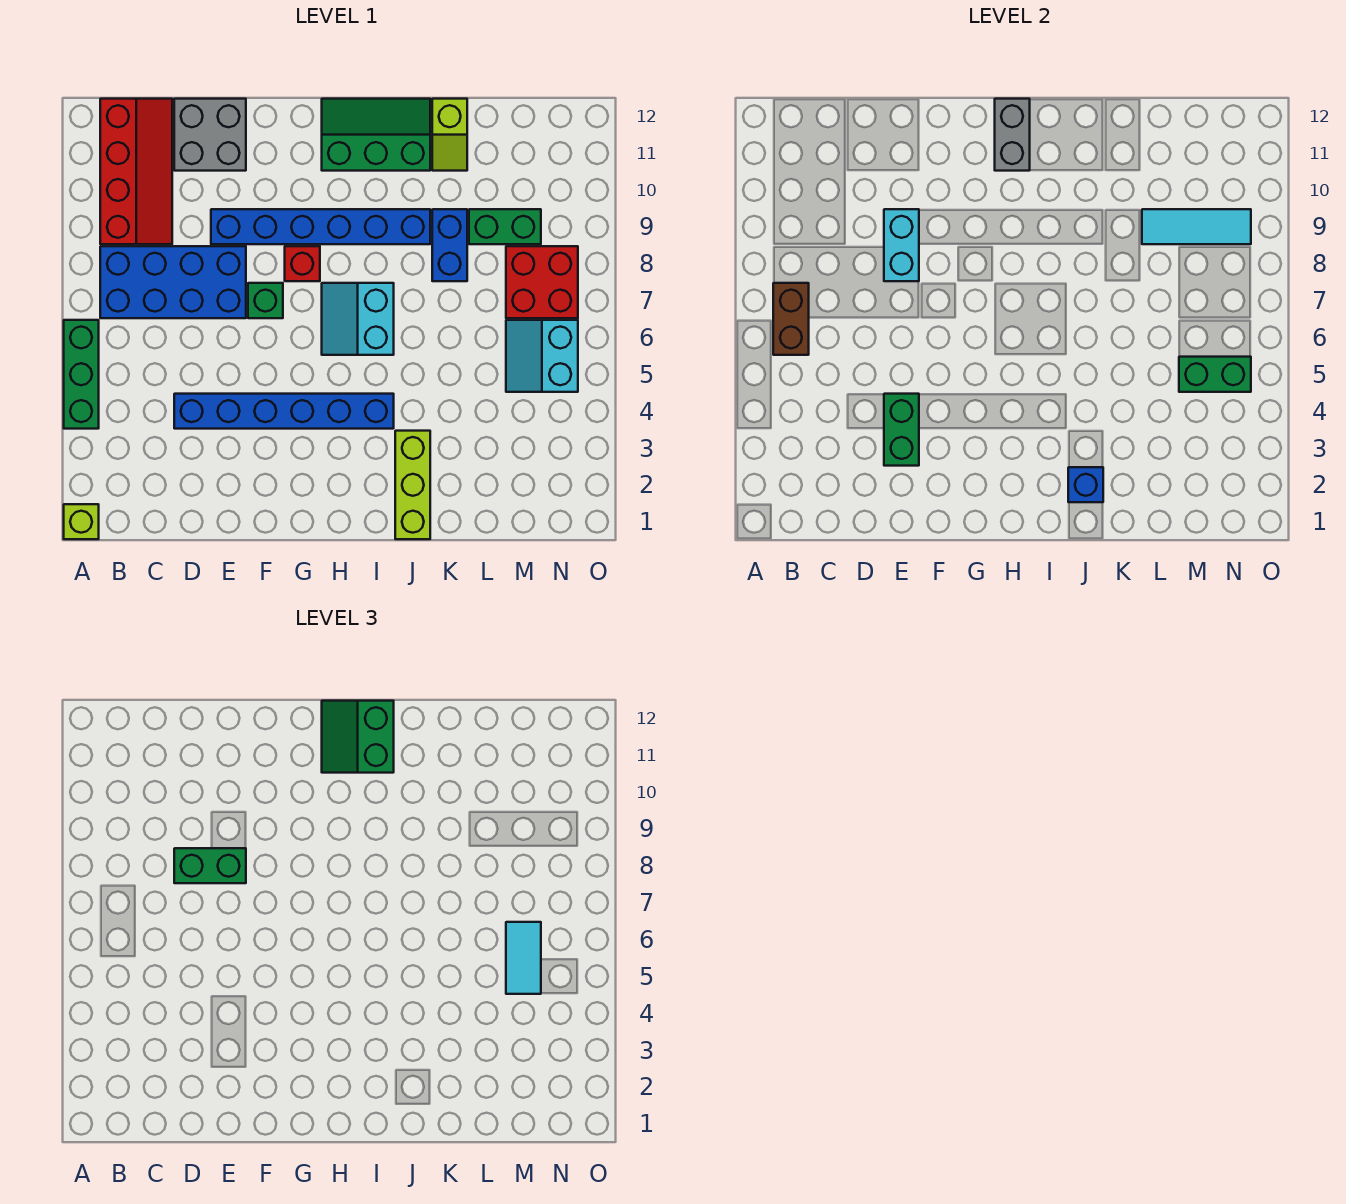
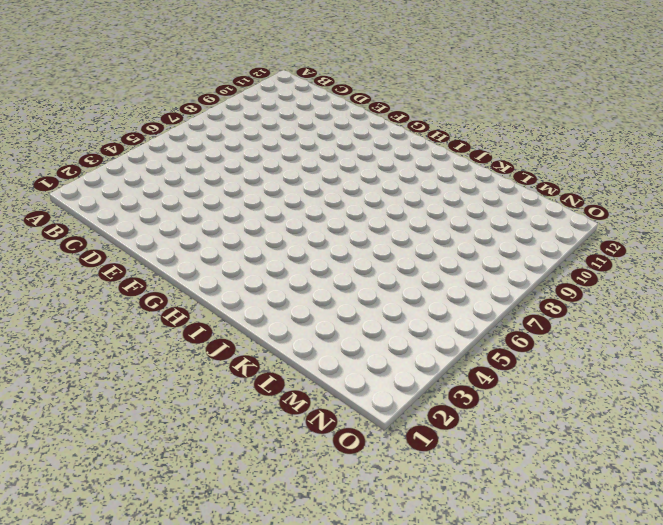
none -> lime 1x1 brick [64,504,99,539]
none -> green 1x3 brick [64,320,99,429]
none -> blue 2x4 brick [100,246,246,318]

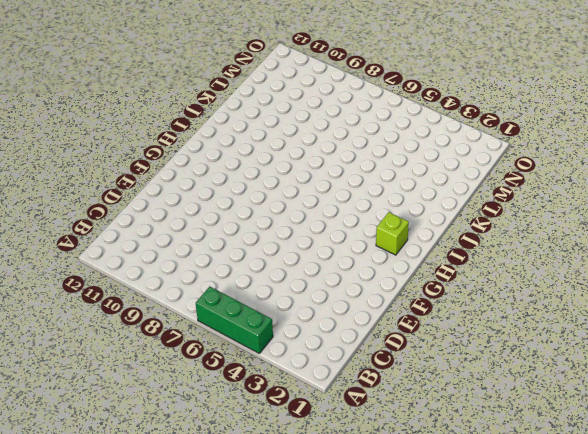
lime 1x1 brick [376,212,409,255] -> lime 1x1 brick moved to [64,504,99,539]
none -> blue 2x4 brick [100,246,246,318]
none -> red 2x4 slope [100,99,172,244]
none -> blue 1x6 brick [174,394,394,429]

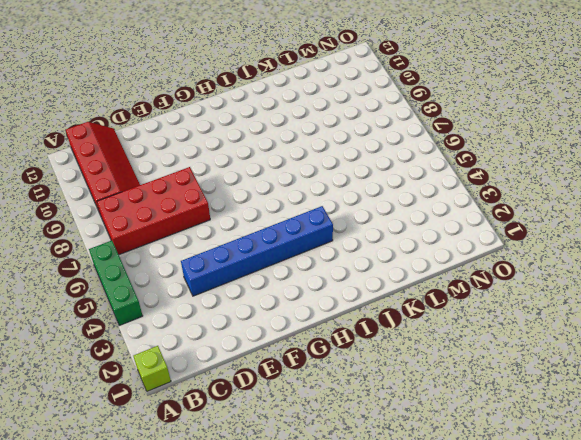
red 2x4 brick [97,167,210,255] -> blue 2x4 brick [100,246,246,318]
none -> grey 2x2 brick [174,99,246,171]
none -> blue 1x6 brick [211,209,430,244]
none -> green 1x1 brick [248,283,283,318]

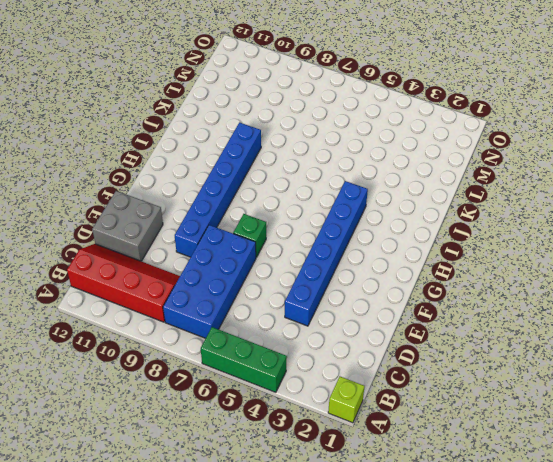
none -> red 1x1 brick [285,246,320,281]
none -> cyan 2x2 slope [322,283,394,355]
none -> green 2x3 slope [322,99,430,171]

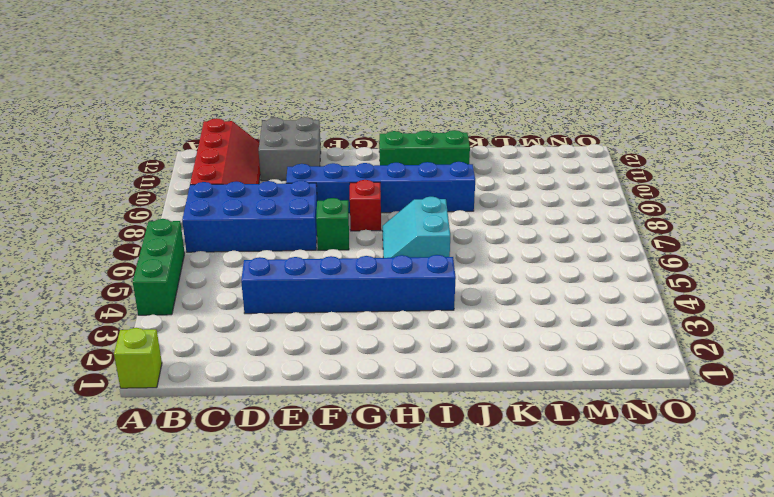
none -> lime 1x3 brick [395,431,430,539]
none -> blue 1x2 brick [432,209,467,281]
none -> lime 1x2 slope [432,99,467,171]

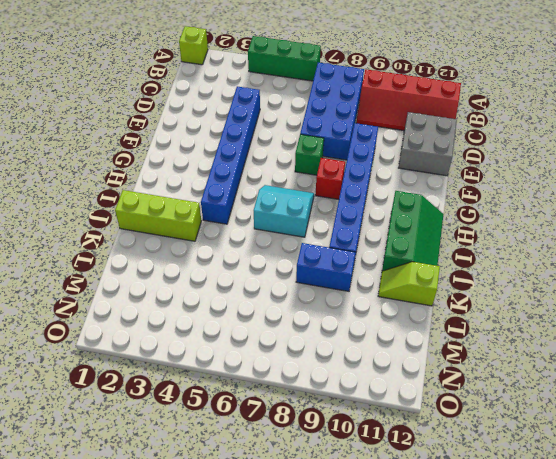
none -> green 1x2 brick [469,209,541,244]
none -> cyan 2x2 slope [506,320,578,392]
none -> red 2x2 brick [506,246,578,318]

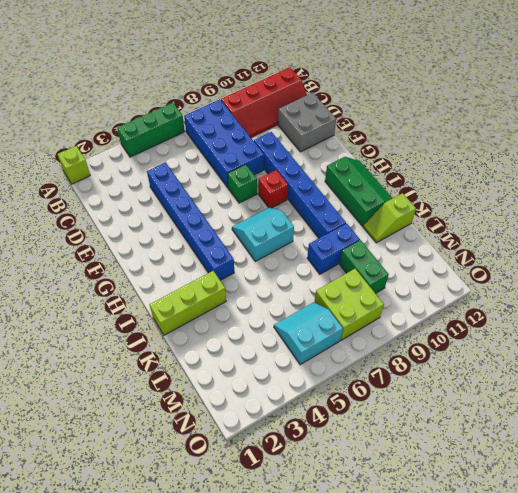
lime 2x2 brick [314,269,384,340] -> red 2x2 brick [506,246,578,318]
none -> brown 1x2 brick [773,283,809,355]
none -> green 1x2 brick [884,394,919,466]
none -> cyan 1x2 brick [884,209,919,281]

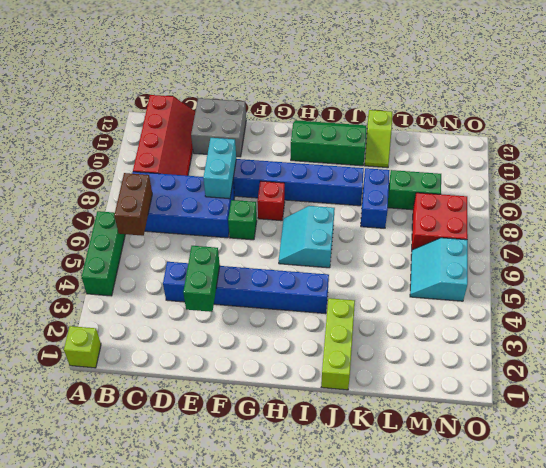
none -> grey 1x2 brick [995,99,1030,171]
none -> blue 1x1 brick [1068,467,1103,502]
none -> cyan 1x3 tile [1142,209,1251,244]

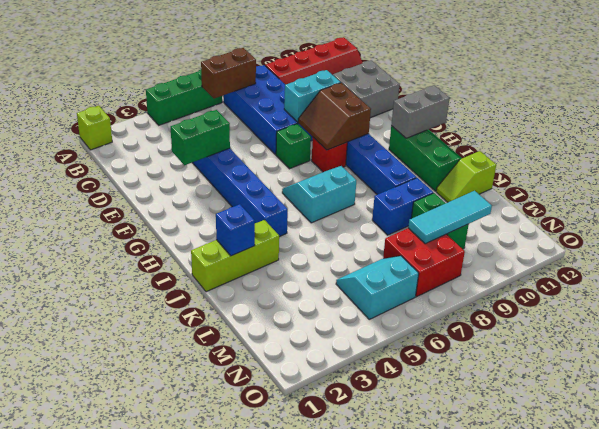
brown 2x2 slope [298,83,371,150] -> none
cyan 1x3 tile [408,191,492,244] -> cyan 1x3 tile turned to [1142,209,1251,244]
none -> green 1x2 brick [1179,357,1251,392]
none -> green 1x2 brick [174,848,246,883]
none -> green 2x2 slope [322,701,394,773]

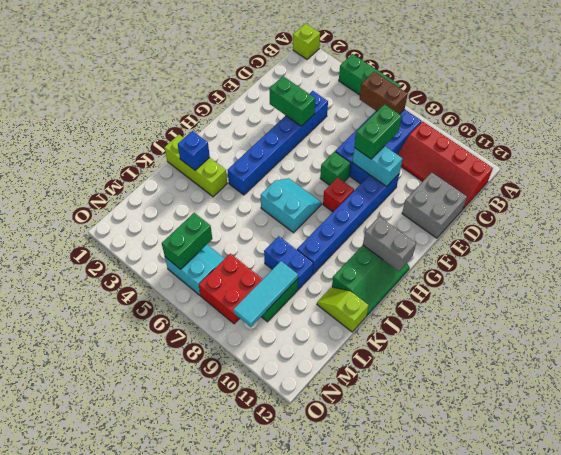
none -> green 2x2 slope [322,701,394,773]
none -> cyan 1x2 tile [506,922,541,994]

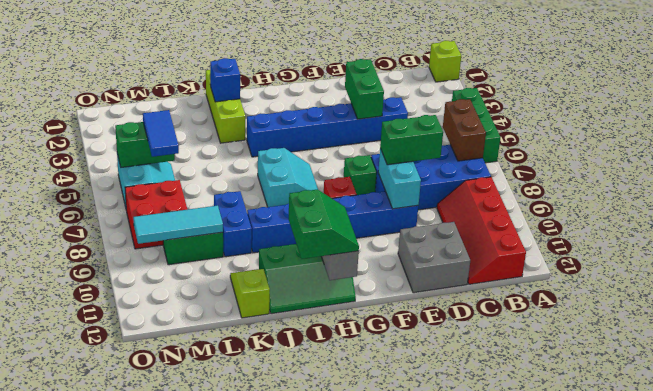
blue 1x2 tile [143,110,179,157] -> cyan 1x2 tile [506,922,541,994]

